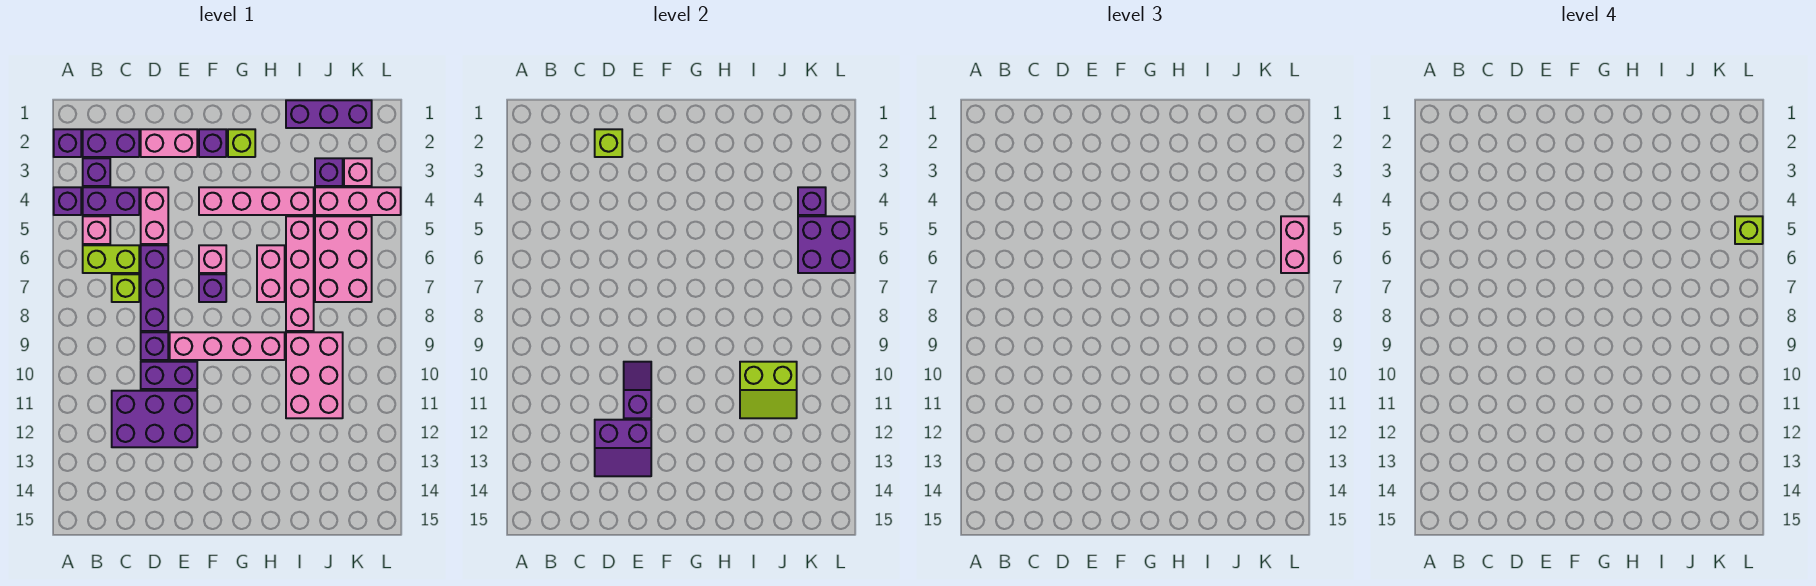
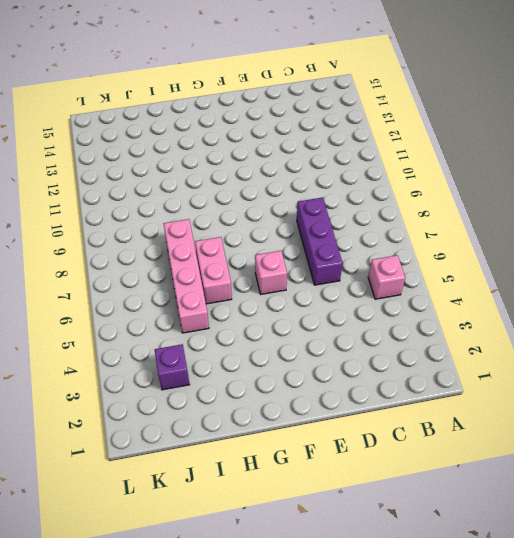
none -> purple 1x1 brick [54,129,81,157]
none -> purple 1x1 brick [54,187,81,215]
none -> purple 1x2 brick [83,129,139,157]
none -> purple 1x1 brick [83,158,110,186]

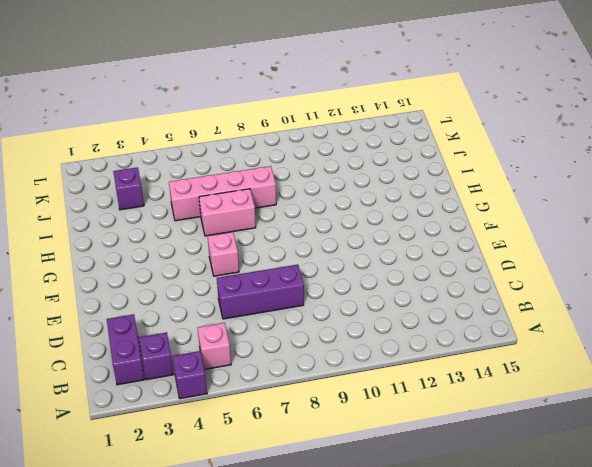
none -> purple 1x1 brick [54,129,81,157]
none -> purple 1x2 brick [83,187,139,215]
none -> lime 1x2 brick [83,245,139,273]
none -> lime 1x1 brick [112,274,139,302]

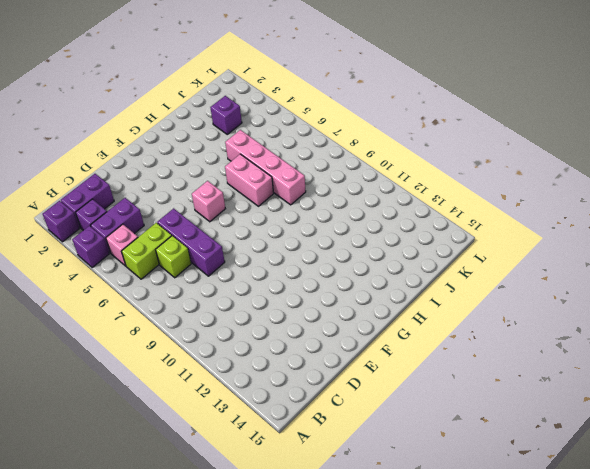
none -> purple 2x3 brick [112,391,197,447]
none -> pink 1x2 brick [141,129,197,157]
none -> pink 1x2 brick [141,187,168,244]
none -> purple 1x1 brick [141,332,168,360]

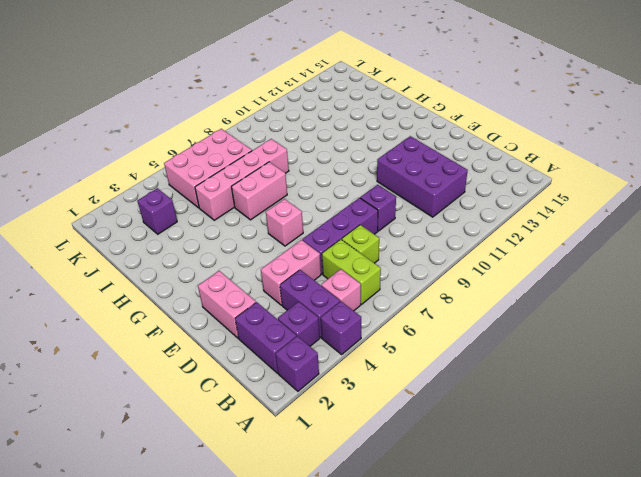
none -> purple 1x2 brick [141,362,197,389]
none -> pink 1x4 brick [170,332,285,360]
none -> purple 1x1 brick [199,129,226,157]
none -> pink 1x4 brick [199,187,314,215]

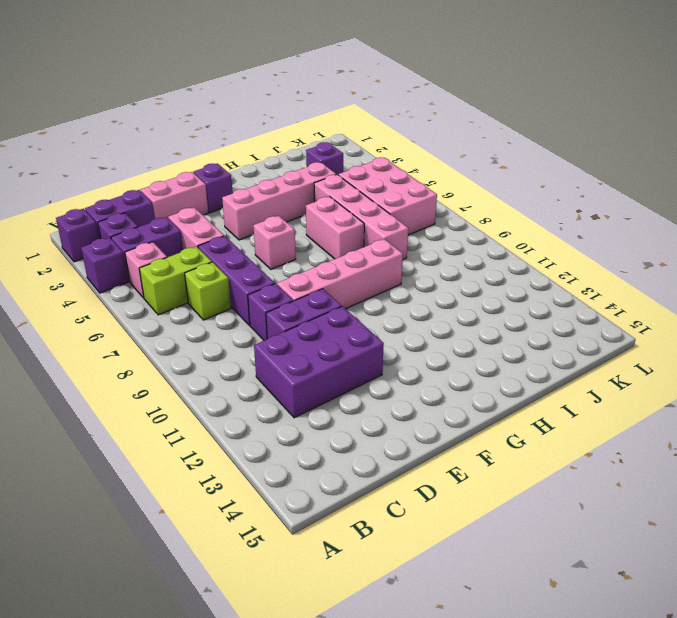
none -> purple 1x1 brick [199,274,226,302]
none -> lime 1x1 brick [228,129,255,157]
none -> purple 1x3 brick [286,100,372,128]
none -> pink 2x3 brick [286,332,343,418]

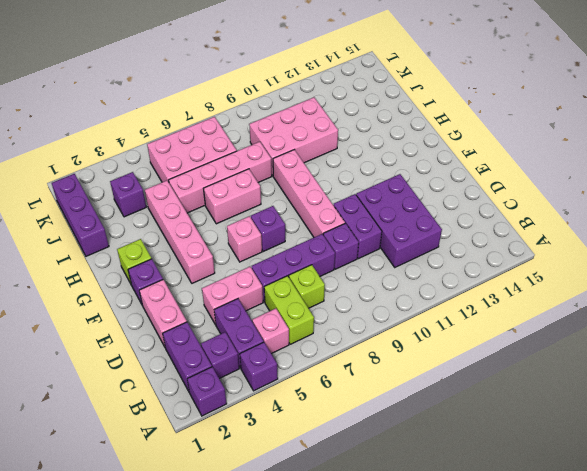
none -> pink 1x3 brick [315,187,401,215]
none -> pink 1x1 brick [344,158,372,186]
none -> lime 1x1 brick [595,129,622,157]
none -> purple 2x2 slope [595,420,651,476]

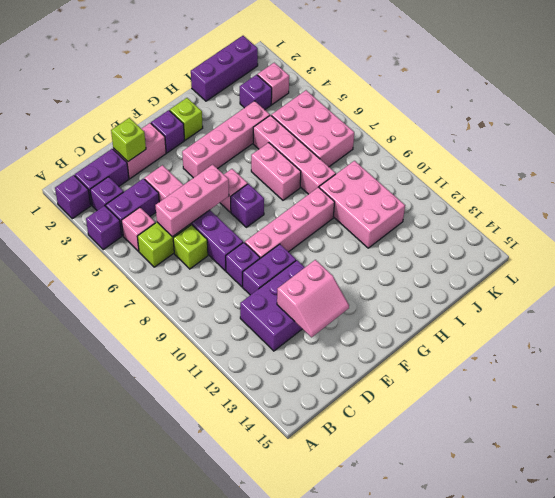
pink 1x3 brick [155,164,229,237] -> pink 1x3 brick moved to [315,187,401,215]
pink 2x2 slope [277,260,349,337] -> purple 2x2 slope [595,420,651,476]
none -> purple 1x2 slope [624,362,651,418]
none -> lime 2x2 slope [740,362,797,418]
none -> purple 1x1 brick [798,187,826,215]
none -> purple 2x2 brick [798,216,855,273]

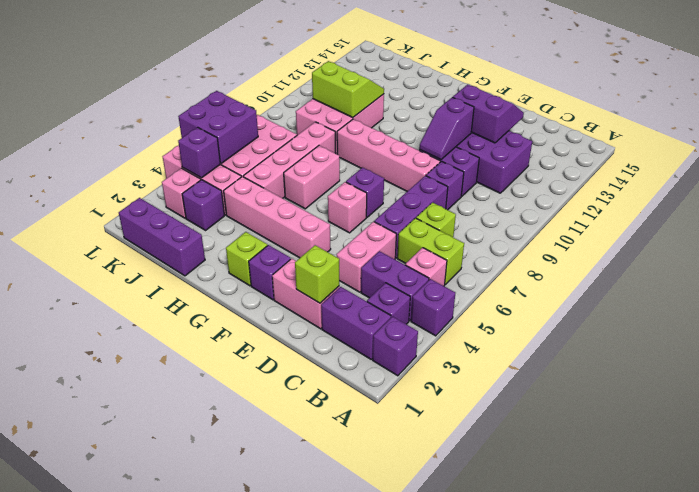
none -> pink 1x2 brick [1281,216,1309,273]
none -> lime 1x1 brick [1735,216,1763,244]

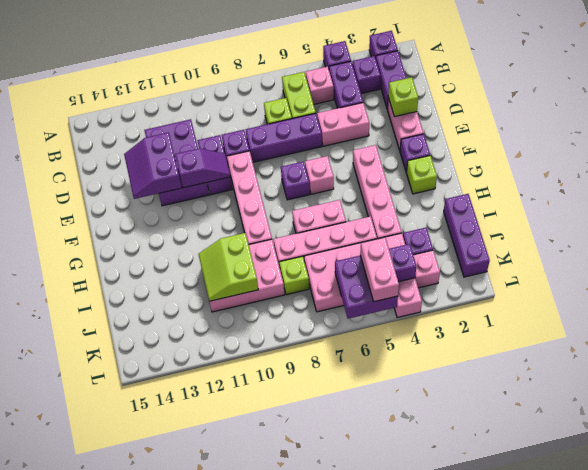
lime 1x1 brick [279,256,309,295] -> lime 1x1 brick moved to [1735,216,1763,244]
pink 1x2 brick [360,238,399,302] -> pink 1x2 brick turned to [1281,216,1309,273]

